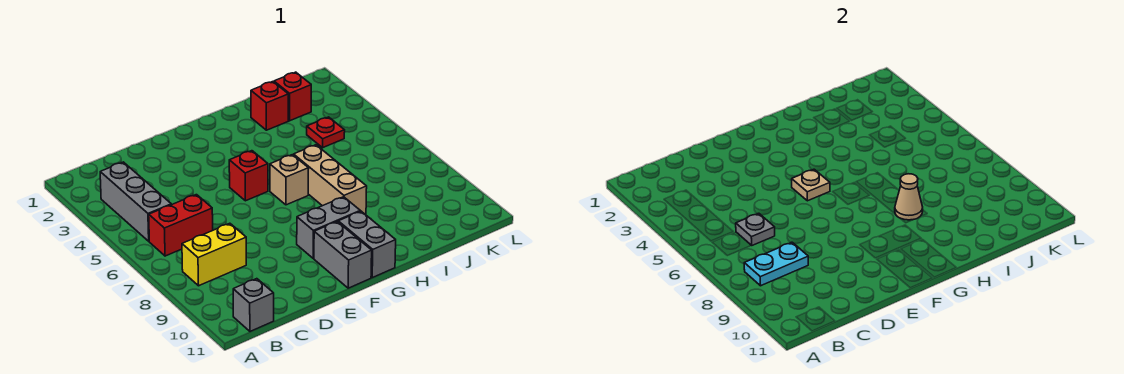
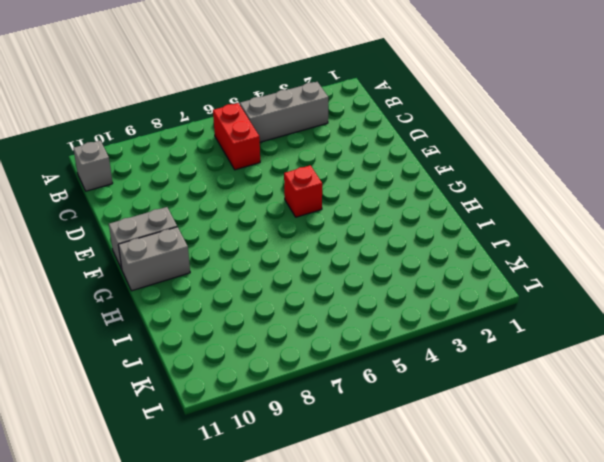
none -> yellow 1x2 brick [182,223,246,286]
none -> grey 1x2 brick [297,197,360,258]
none -> tan 1x1 brick [270,155,309,205]

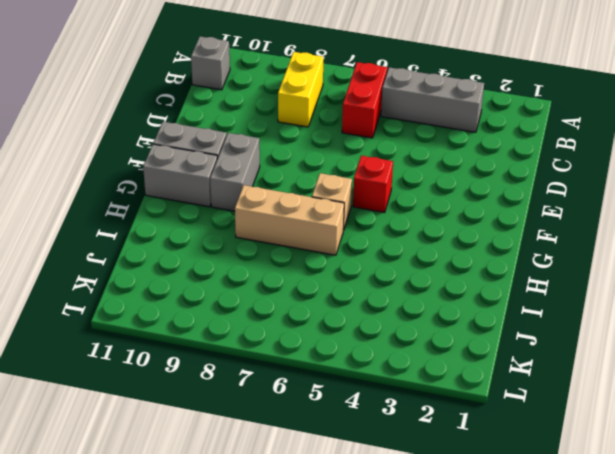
none -> red 1x1 brick [251,82,288,130]
none -> red 1x1 brick [274,72,311,121]
none -> red 1x1 plate [307,117,345,148]

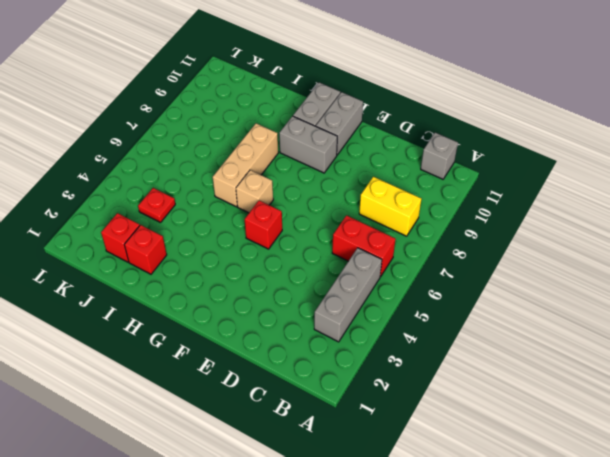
none -> cyan 1x2 plate [744,242,808,286]
none -> grey 1x1 plate [736,213,775,246]
none -> tan 1x1 plate [792,169,830,201]

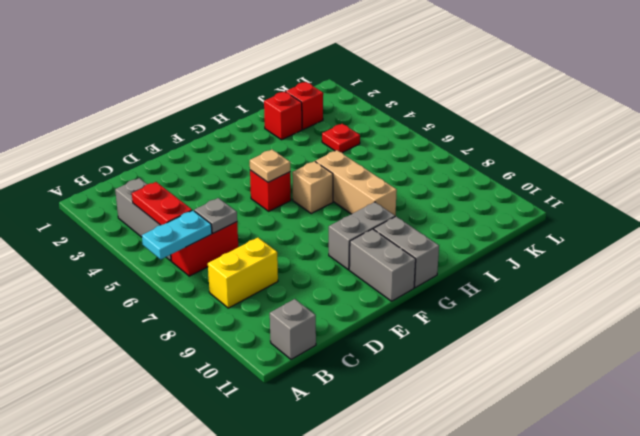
cyan 1x2 plate [142,210,212,259] -> cyan 1x2 plate moved to [744,242,808,286]
red 1x2 plate [132,182,192,225] -> none
none -> tan 1x1 cone [895,174,923,220]

